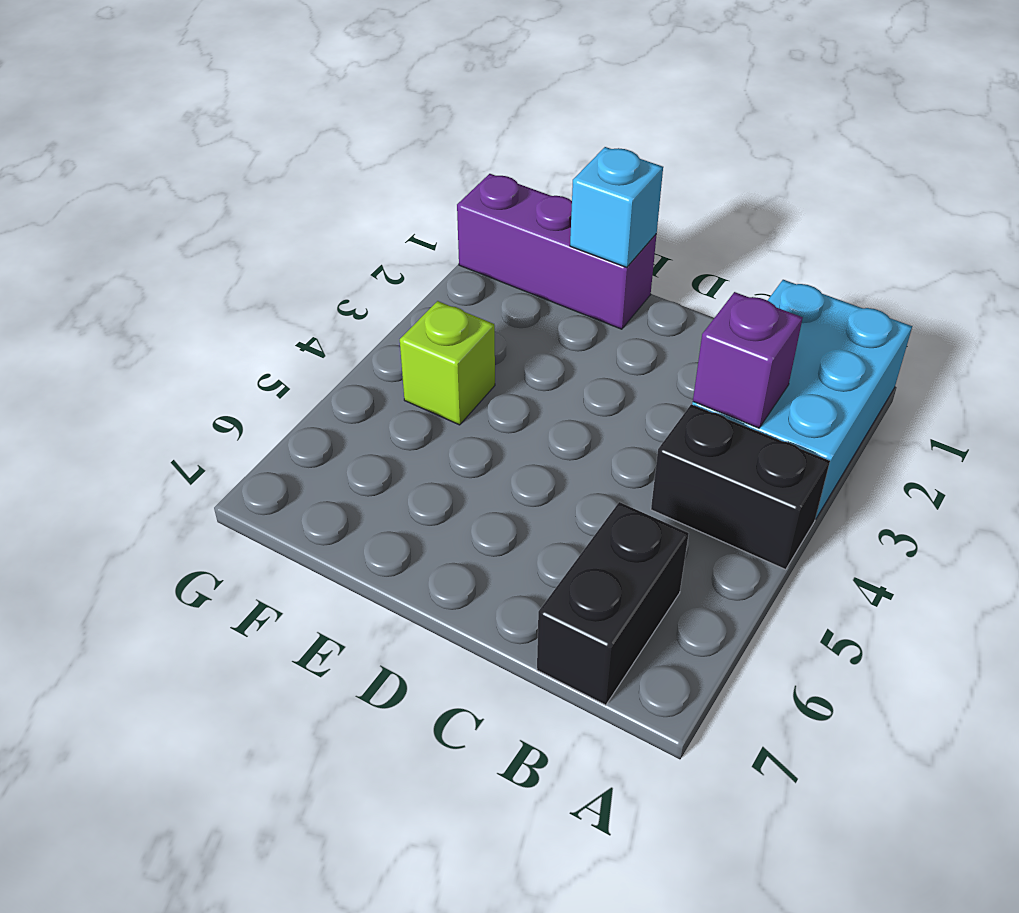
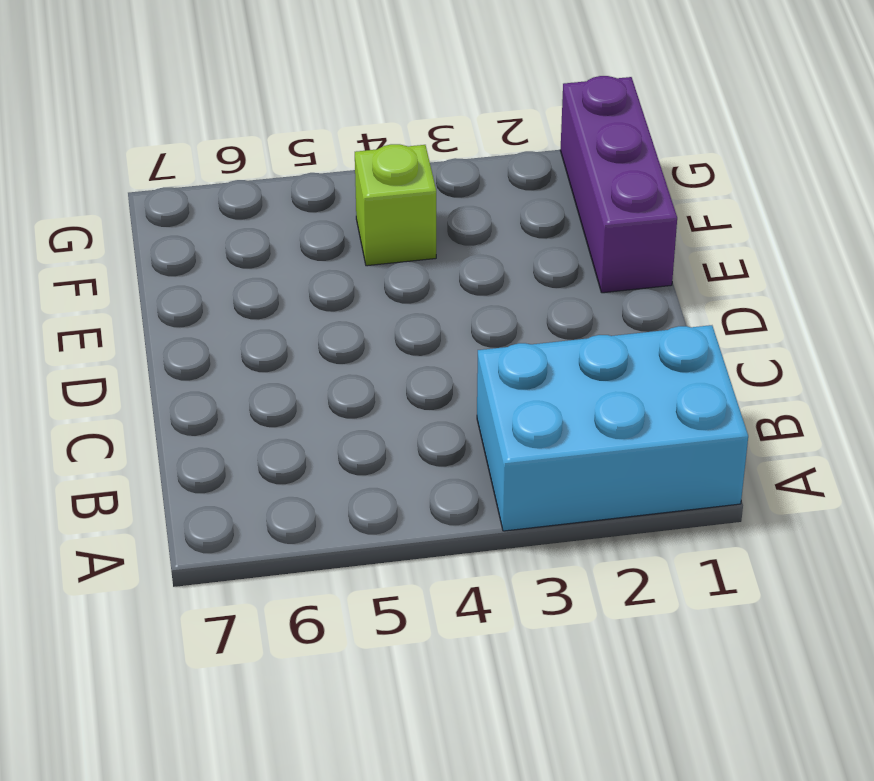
none -> black 1x2 brick [651,404,830,570]
none -> black 1x2 brick [537,502,689,705]

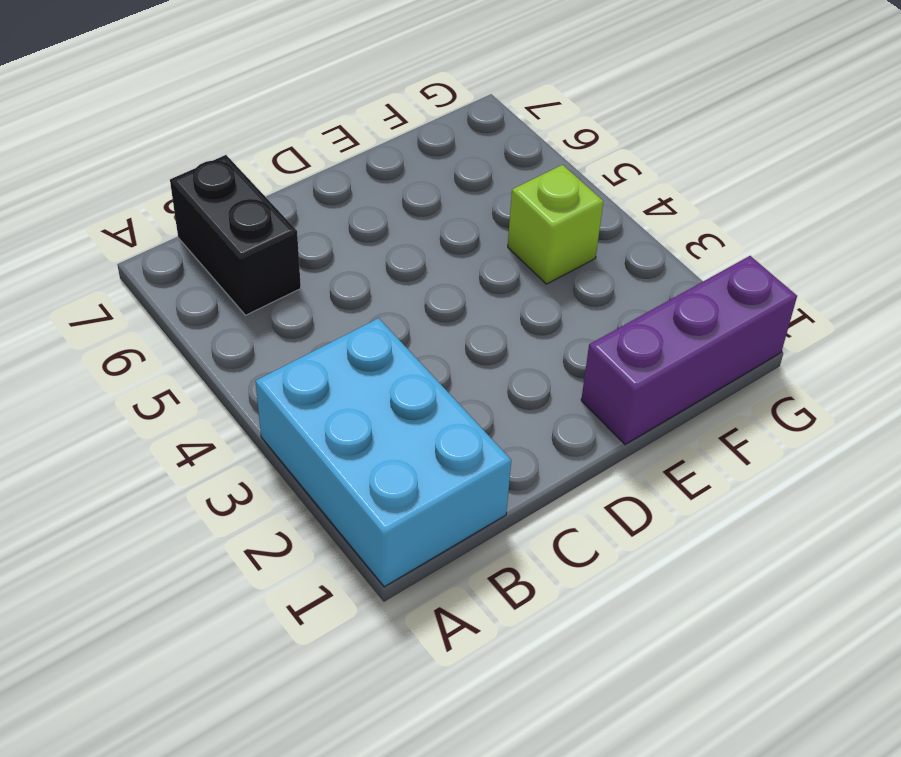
none -> black 1x2 brick [651,404,830,570]
none -> purple 1x1 brick [693,292,803,428]

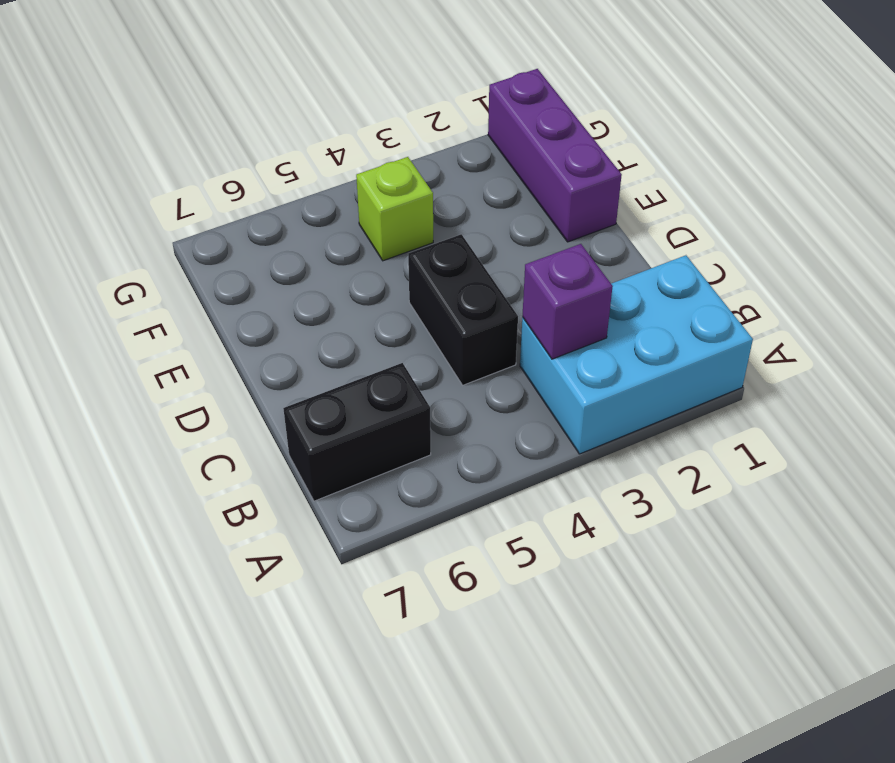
black 1x2 brick [408,234,518,385] -> black 1x2 brick moved to [651,404,830,570]
none -> cyan 1x1 brick [570,147,663,267]

